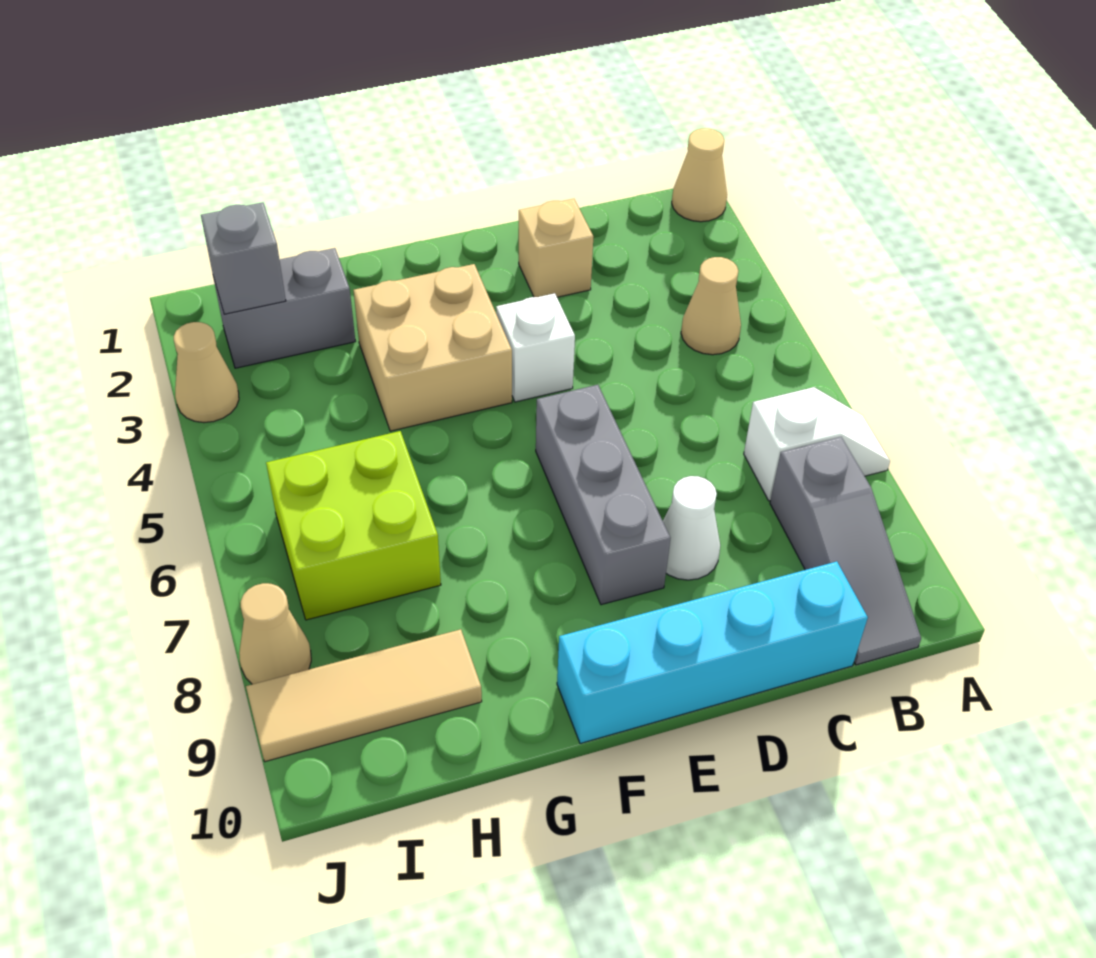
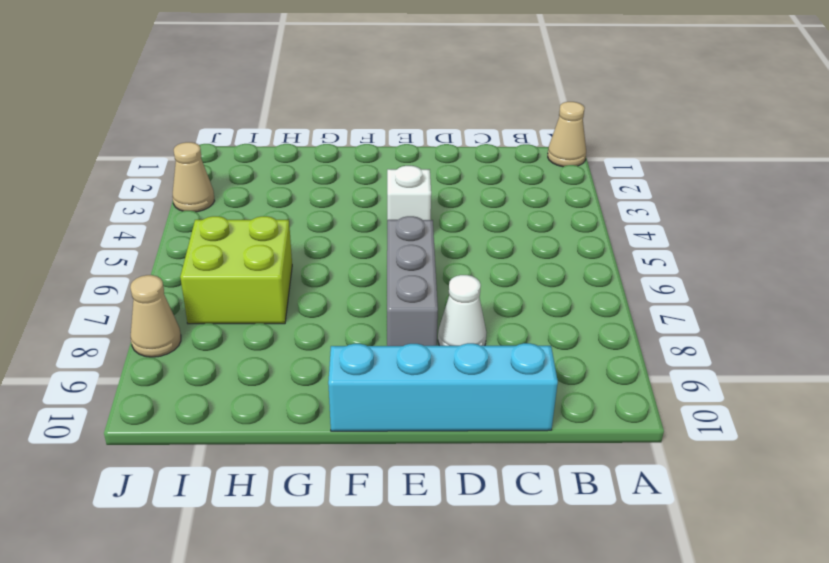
none -> white 1x2 slope [744,387,890,501]
none -> tan 1x1 cone [681,257,741,355]
none -> grey 1x3 slope [770,437,921,665]

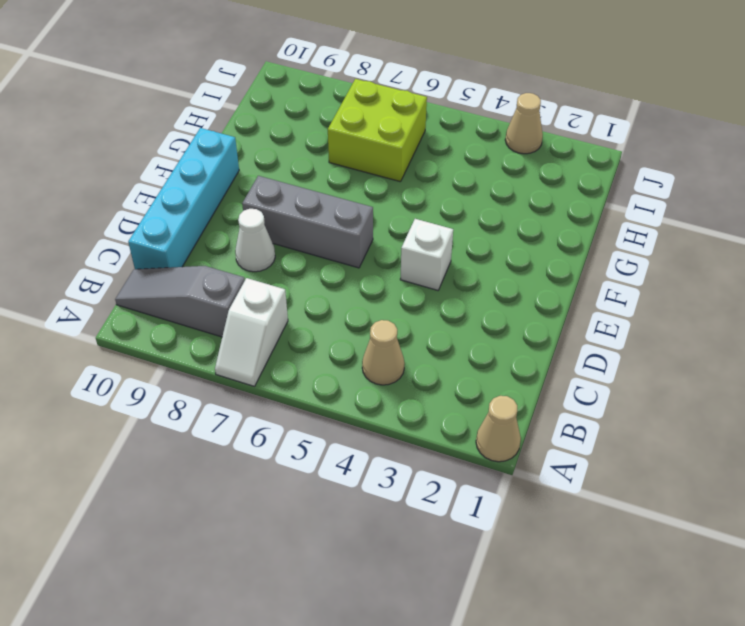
none -> tan 1x1 brick [518,199,594,297]
none -> tan 2x2 brick [354,264,512,431]
none -> grey 1x2 brick [213,248,355,368]

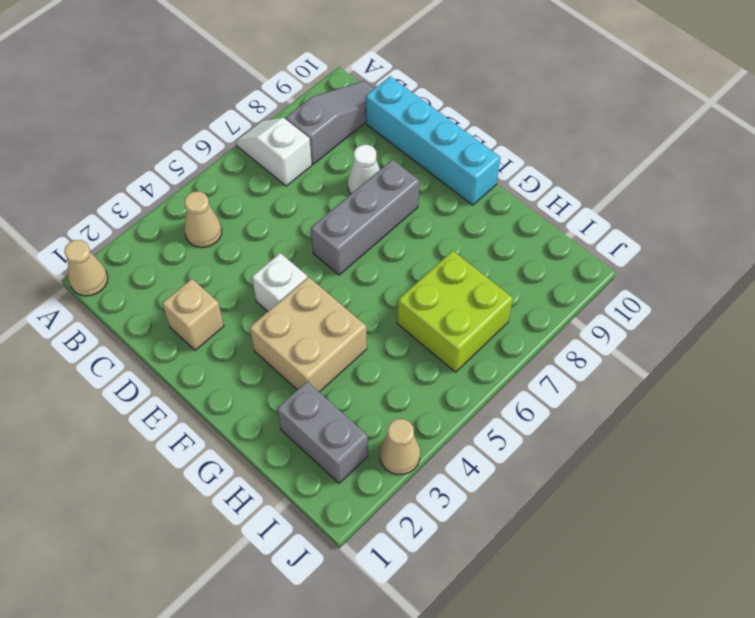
none -> tan 1x3 tile [246,629,482,762]
none -> tan 1x1 cone [239,583,311,684]
none -> grey 1x1 brick [201,202,286,314]

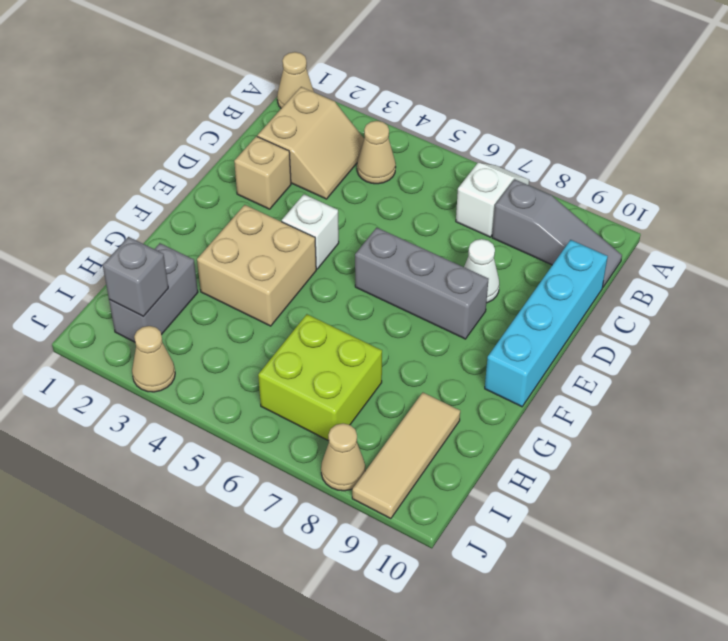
tan 2x2 slope [257,87,364,199] -> none

